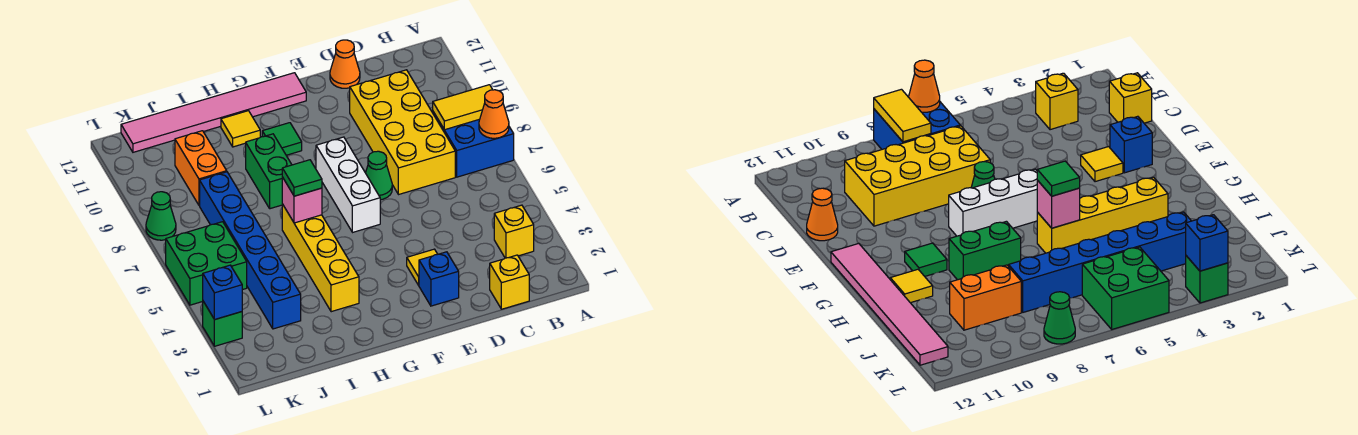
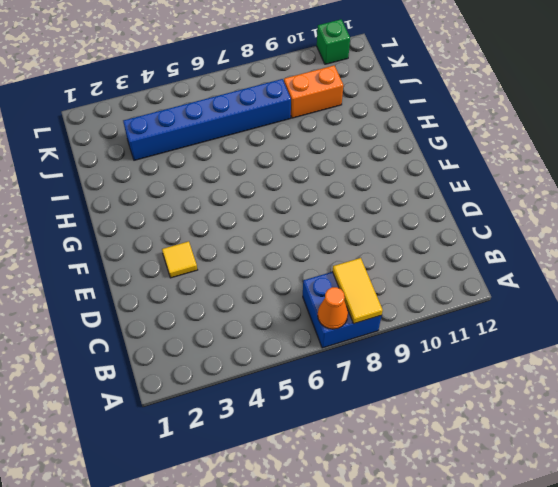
green 1x1 brick [317,19,350,64] -> green 1x1 brick moved to [203,301,242,346]
none -> yellow 1x1 brick [494,205,534,258]
none -> yellow 1x1 brick [490,255,529,309]
none -> yellow 2x4 brick [350,70,455,195]

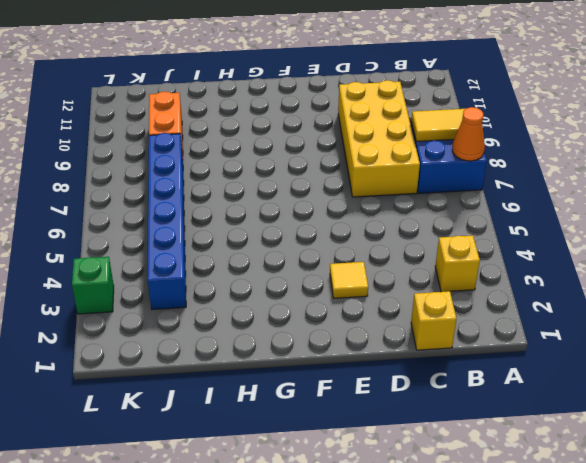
none -> orange 1x1 cone [330,40,360,88]
none -> blue 1x1 brick [419,252,459,306]
none -> green 1x1 cone [366,151,392,200]

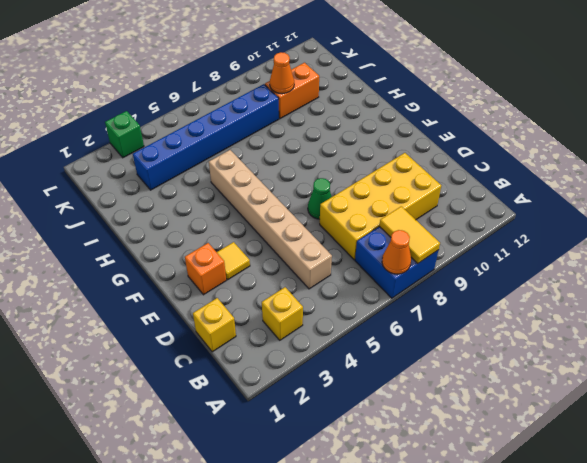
tan 1x6 brick [209,150,332,289] -> yellow 1x4 brick [282,204,359,312]
orange 1x1 brick [185,243,226,295] -> blue 1x1 brick [419,252,459,306]
orange 1x1 cone [270,52,294,94] -> orange 1x1 cone moved to [330,40,360,88]
none -> white 1x3 brick [316,137,380,232]
none -> pink 1x6 tile [121,73,306,152]
none -> green 1x1 tile [262,123,302,155]

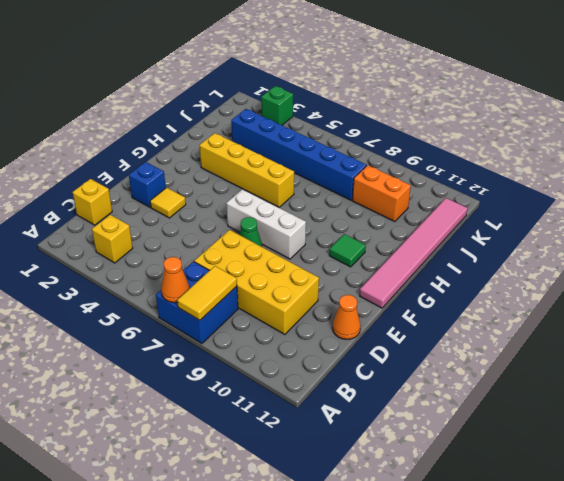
none -> green 1x2 brick [246,134,292,209]
none -> yellow 1x1 tile [221,111,260,147]
none -> green 2x2 brick [166,222,247,305]

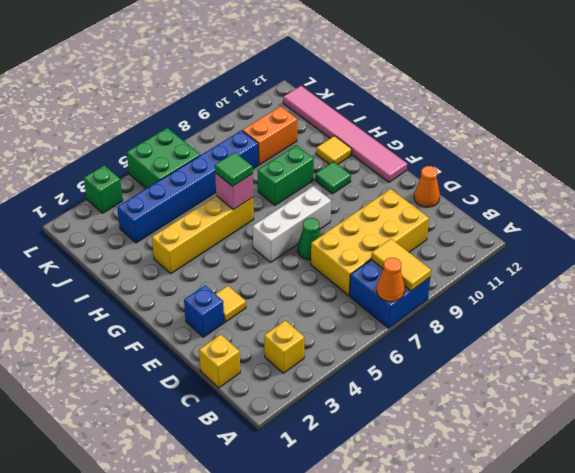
none -> green 1x1 cone [146,192,176,240]
none -> blue 1x1 brick [203,265,242,320]

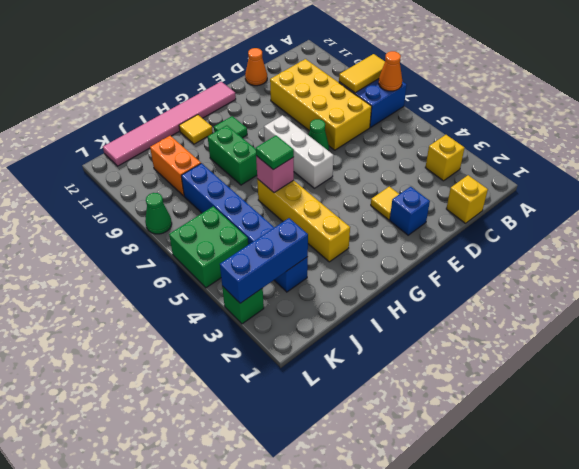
blue 1x3 brick [220,218,308,303] -> blue 1x1 brick [203,265,242,320]

